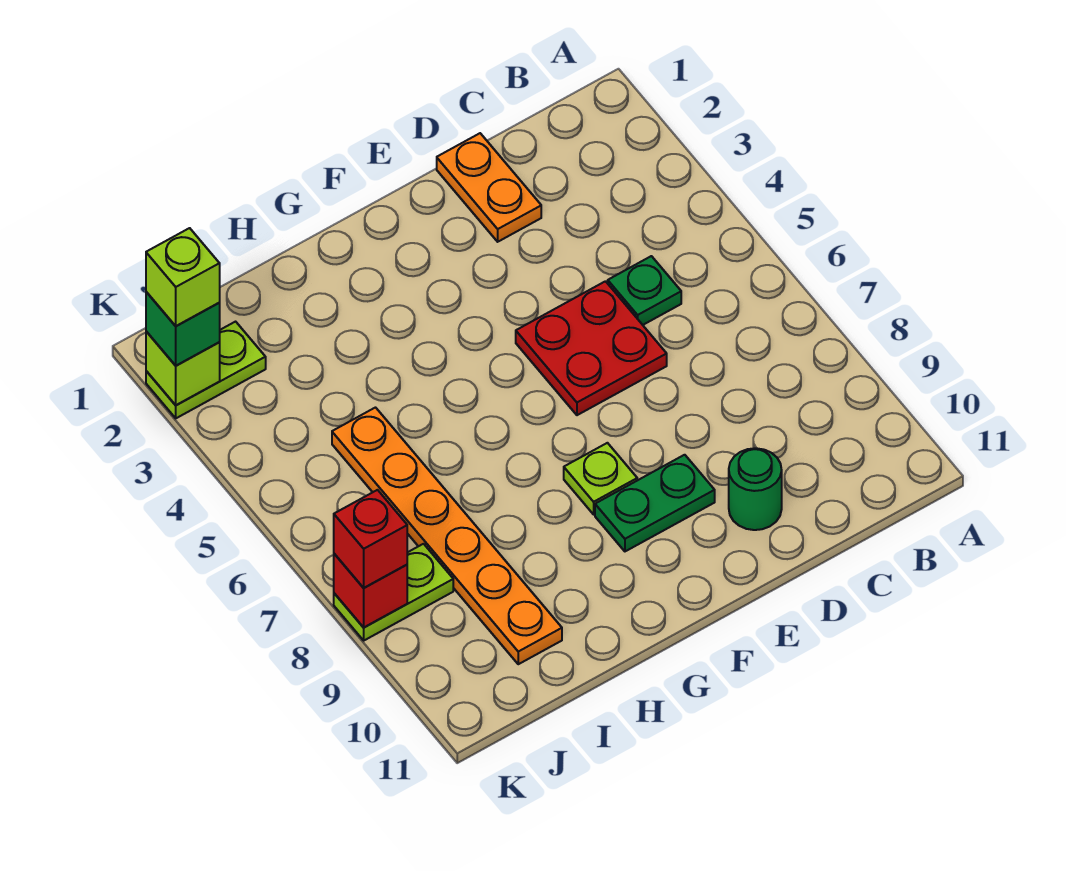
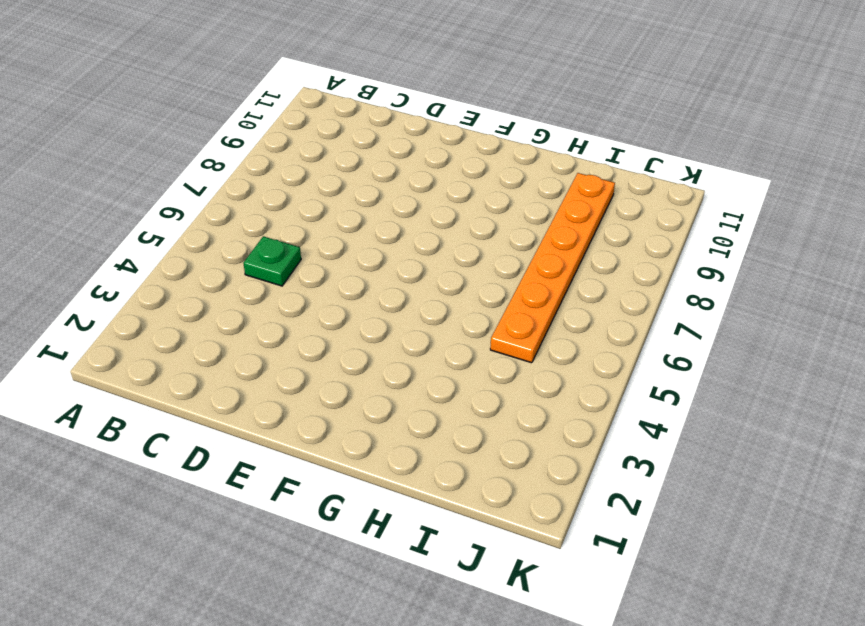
none -> orange 1x2 plate [437,133,541,242]
none -> red 2x2 plate [516,281,667,415]
none -> green 1x1 round brick [729,448,782,530]

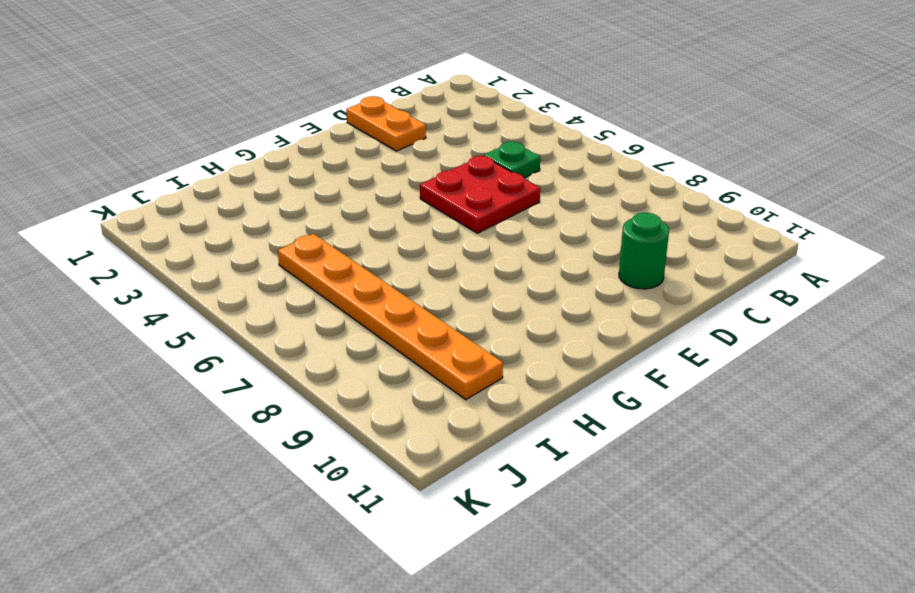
none -> green 1x2 plate [595,455,715,551]
none -> lime 1x1 plate [564,443,637,514]
none -> lime 1x2 plate [146,322,266,418]

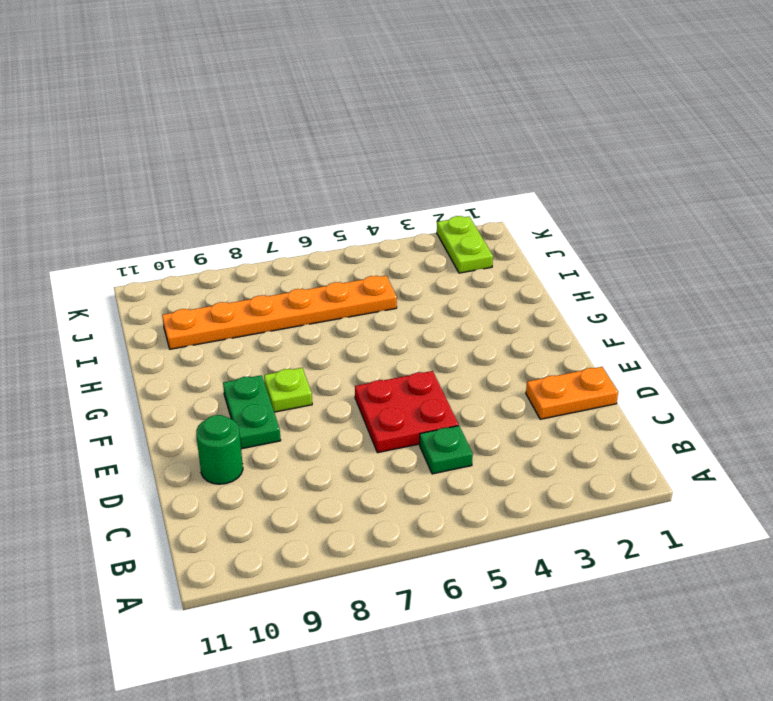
none -> lime 1x2 plate [334,544,453,640]
none -> lime 1x1 brick [146,331,220,405]
none -> red 1x1 brick [334,554,407,628]

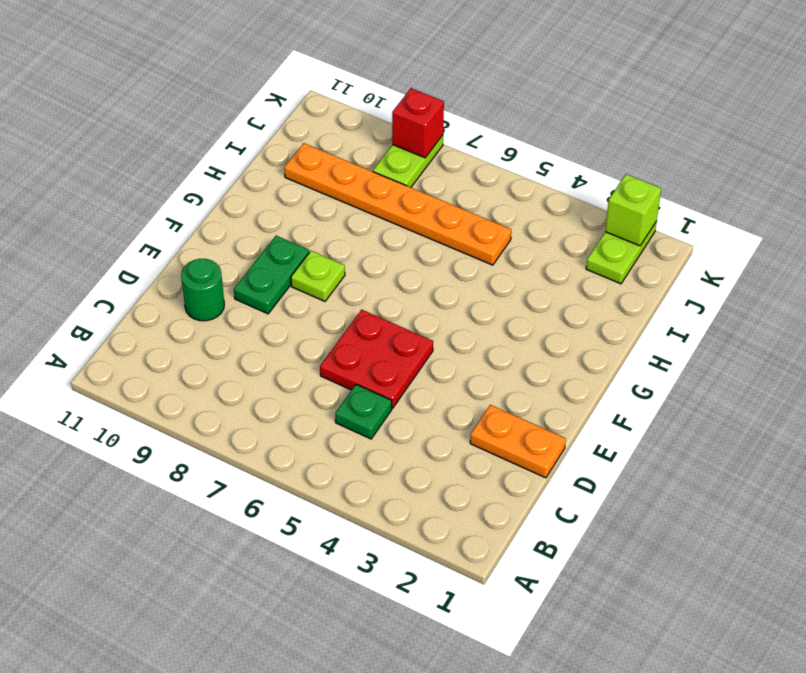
none -> green 1x1 brick [146,292,220,366]
none -> red 1x1 brick [334,490,407,588]
none -> lime 1x1 brick [146,228,220,326]

